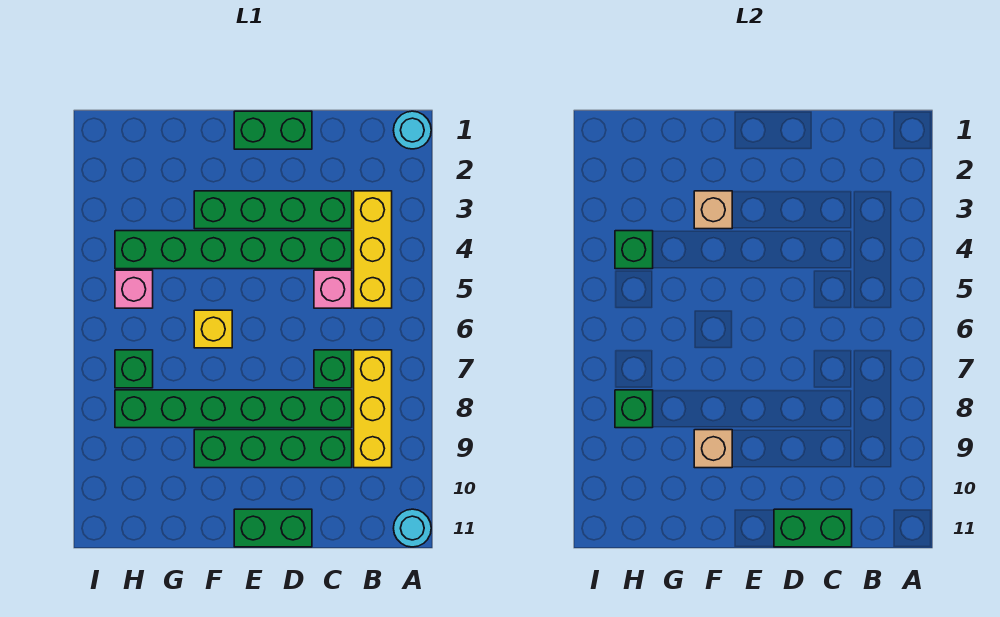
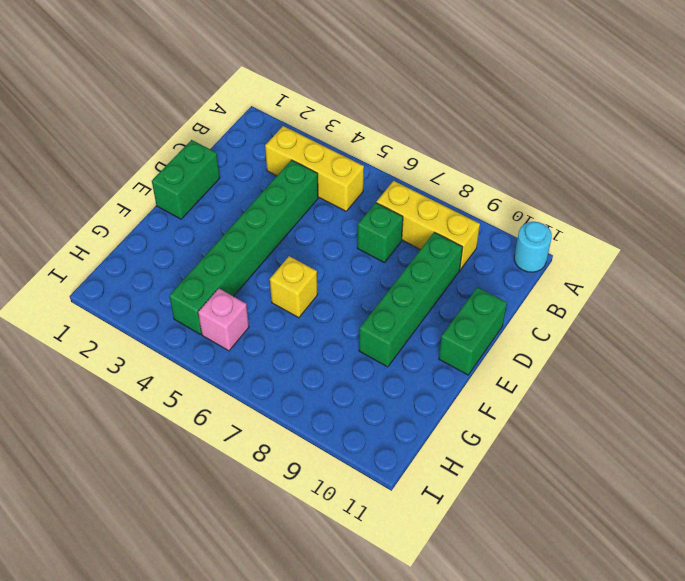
none -> cyan 1x1 round brick [393,111,431,149]
none -> green 1x4 brick [194,191,352,229]
none -> pink 1x1 brick [314,270,352,308]

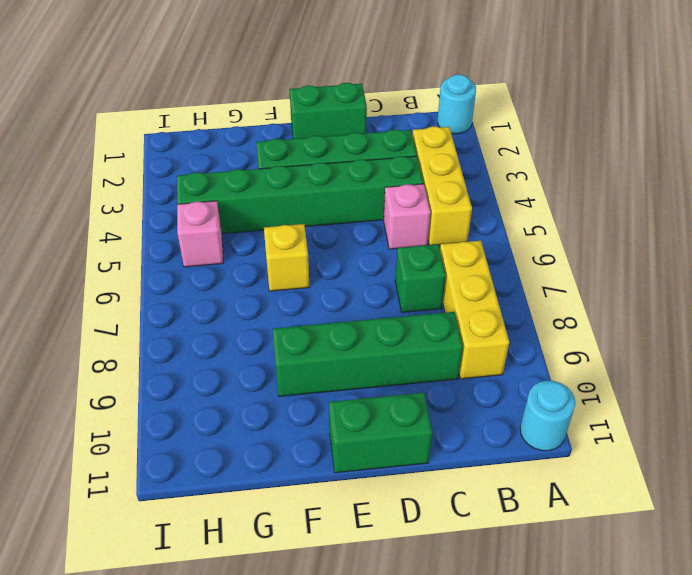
none -> green 1x6 brick [115,390,352,428]
none -> green 1x1 brick [115,350,153,388]
none -> green 1x2 brick [774,509,852,547]

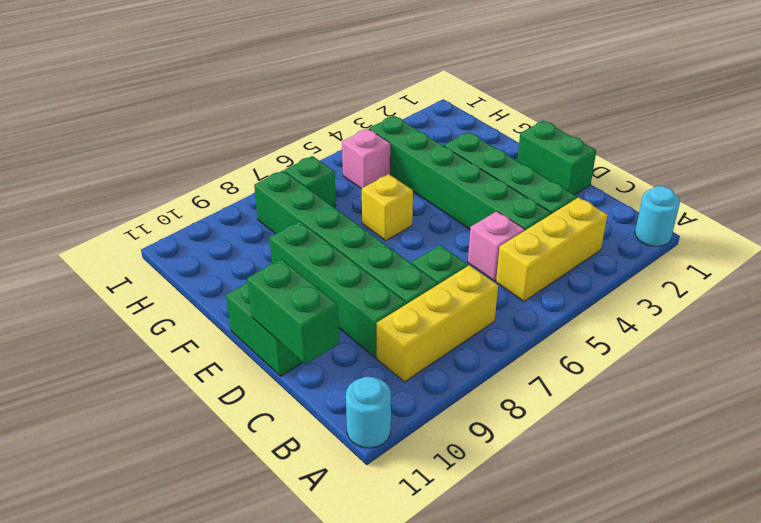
none -> tan 1x1 brick [694,191,732,229]
none -> tan 1x1 brick [694,430,732,468]
none -> green 1x1 brick [615,231,653,269]

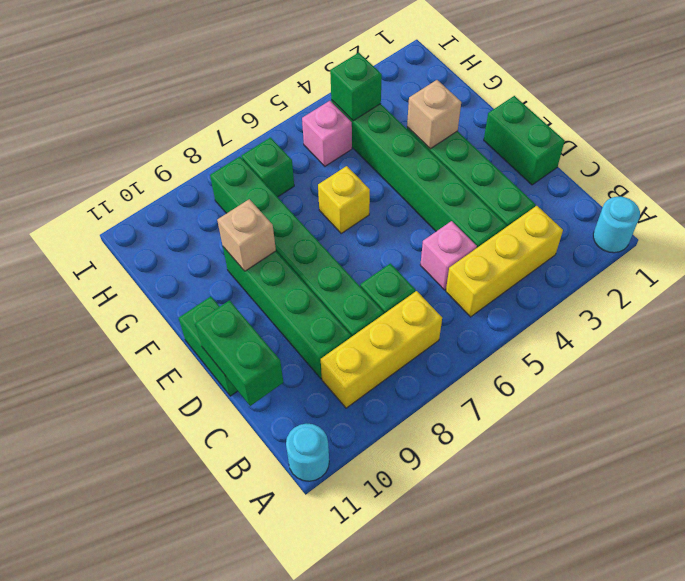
none -> green 1x1 brick [615,390,653,428]

